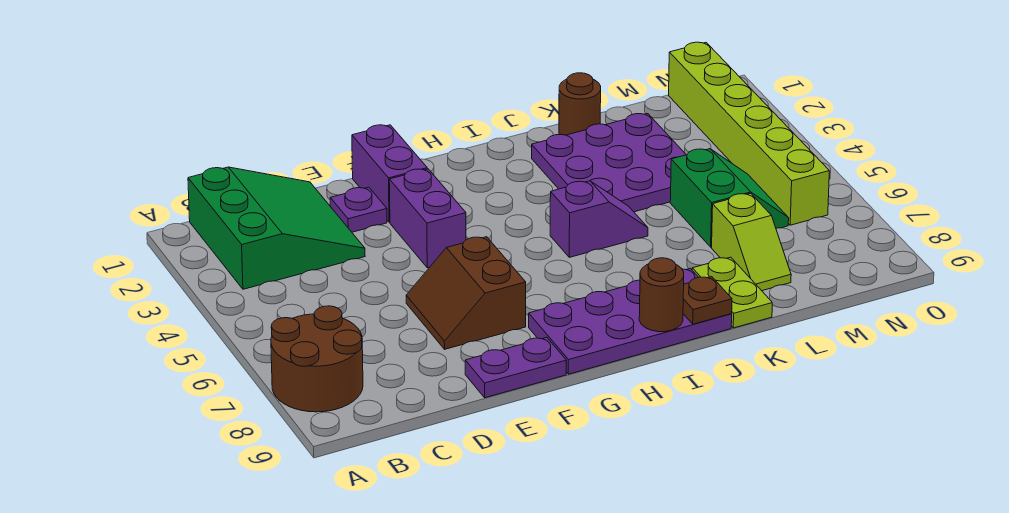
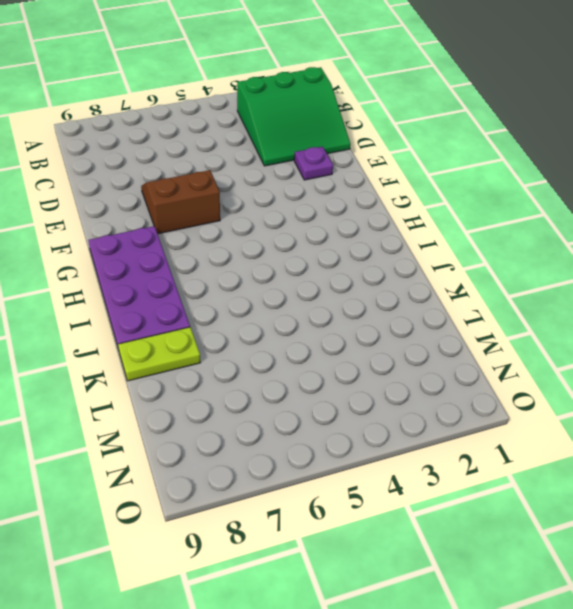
none -> brown 2x2 round brick [271,306,363,412]
none -> purple 1x2 plate [465,337,566,398]
none -> purple 1x2 brick [352,125,427,222]

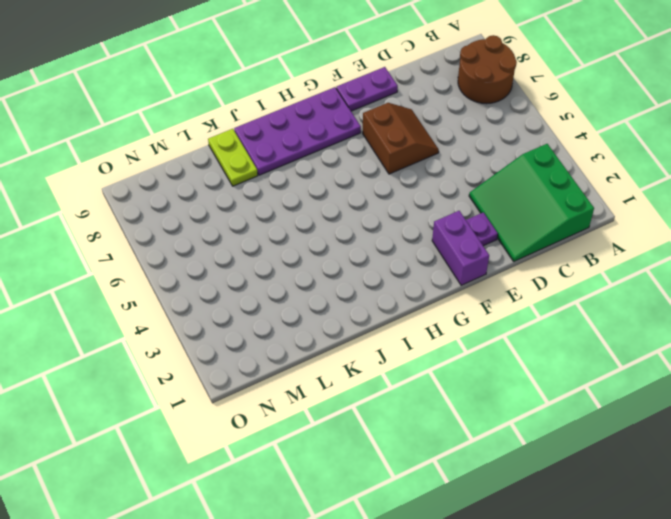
none -> purple 1x2 brick [389,169,466,268]
none -> purple 1x2 slope [550,181,648,257]
none -> purple 3x3 plate [532,114,686,212]

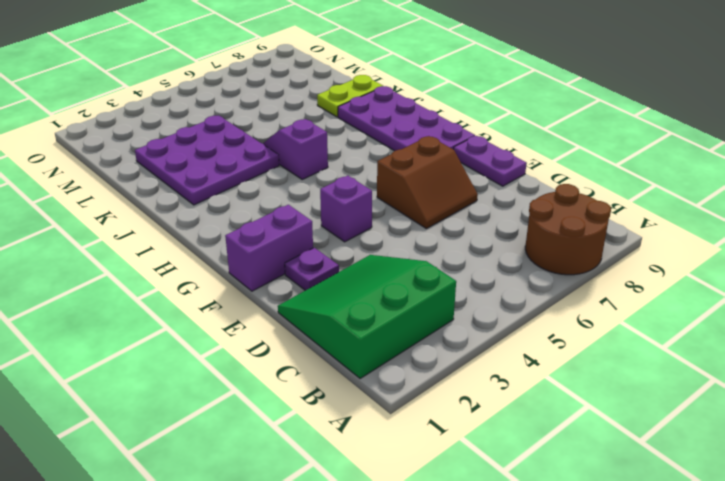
purple 1x1 brick [320,176,372,242] -> purple 1x2 brick [389,169,466,268]
none -> brown 1x1 round brick [559,73,601,135]
none -> green 2x2 slope [670,149,789,247]
none -> lime 1x2 slope [712,193,791,291]

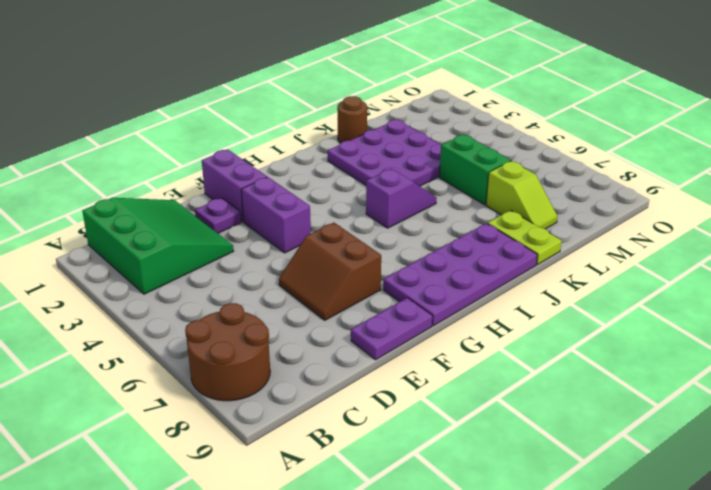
none -> lime 1x6 brick [669,42,829,225]
none -> brown 1x1 round brick [639,258,684,332]
none -> brown 1x1 plate [683,277,732,324]

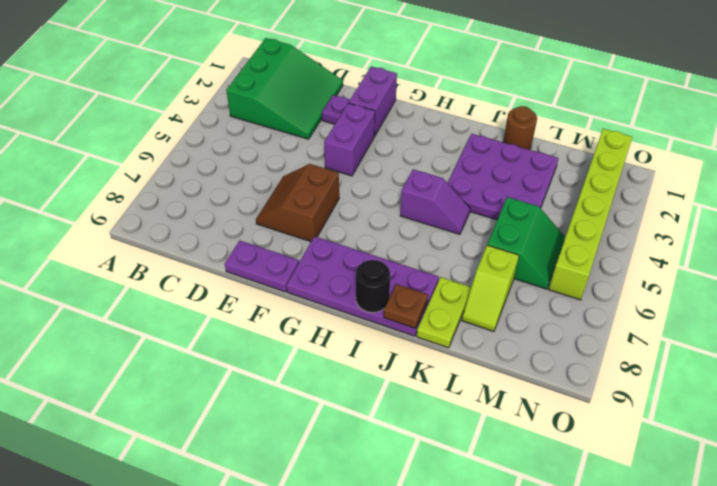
black 1x1 round brick [356,260,390,313] -> brown 1x1 round brick [639,258,684,332]
none -> brown 2x2 round brick [271,306,363,412]

